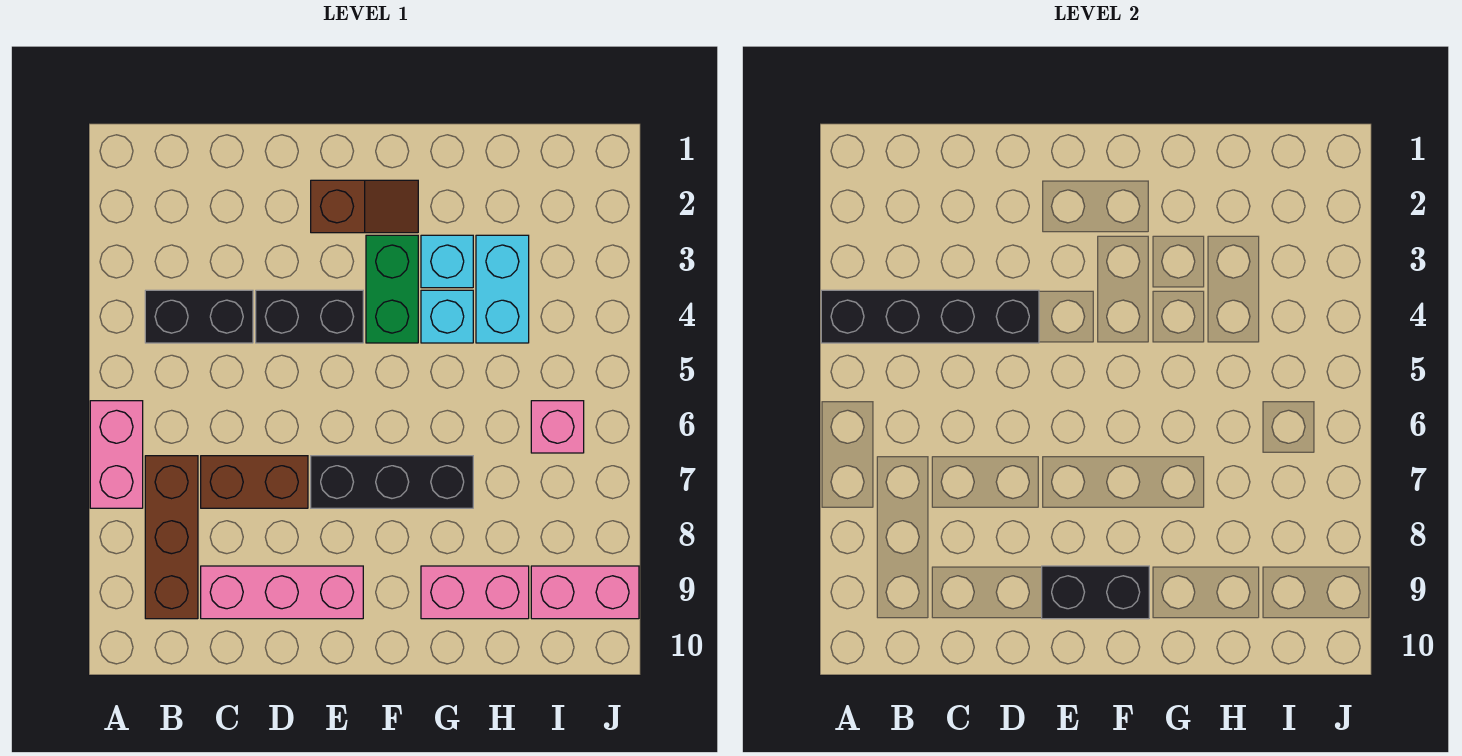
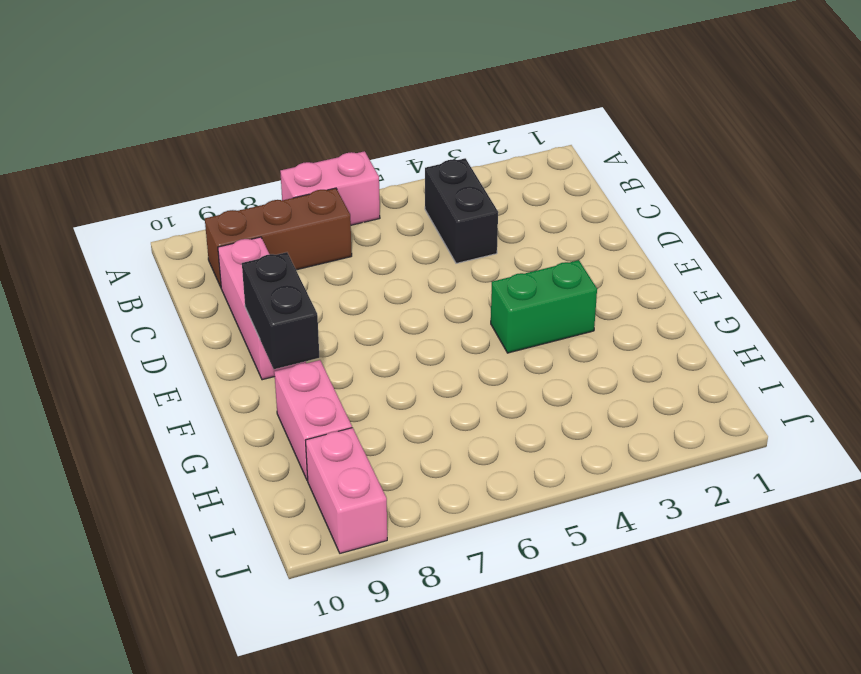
none -> brown 1x2 brick [201,456,308,508]
none -> black 1x2 brick [256,290,363,343]
none -> brown 1x2 slope [311,180,418,233]

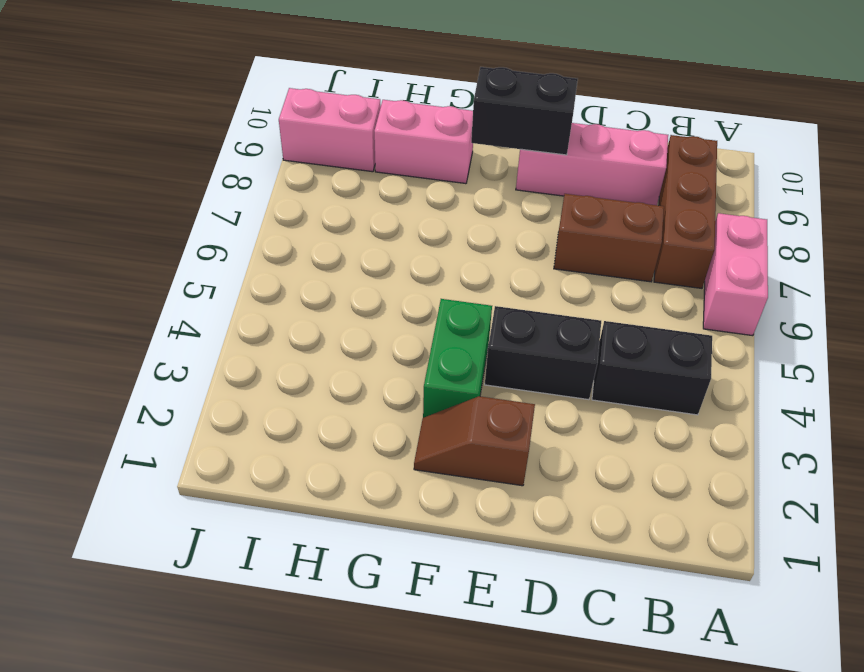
none -> black 1x3 brick [311,456,473,508]
none -> cyan 1x1 brick [421,235,473,288]
none -> cyan 1x1 brick [421,290,473,343]

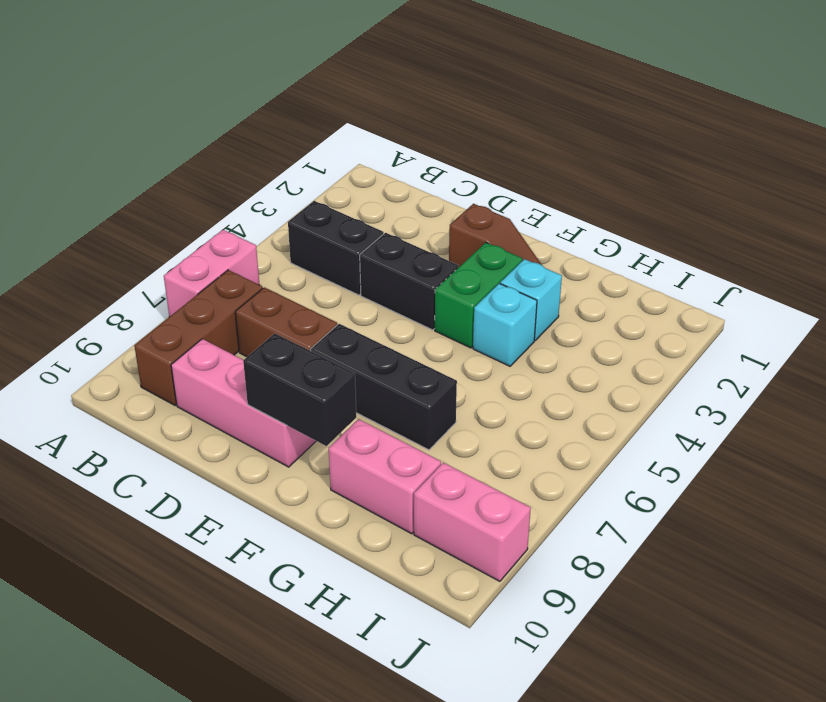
none -> cyan 1x2 brick [476,235,529,343]
none -> pink 1x1 brick [531,401,584,453]
none -> black 1x4 brick [821,290,1039,343]

